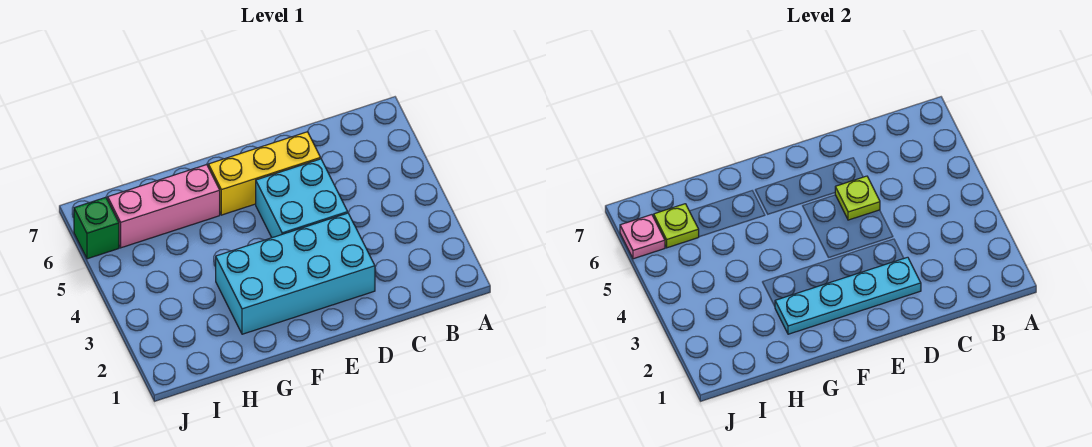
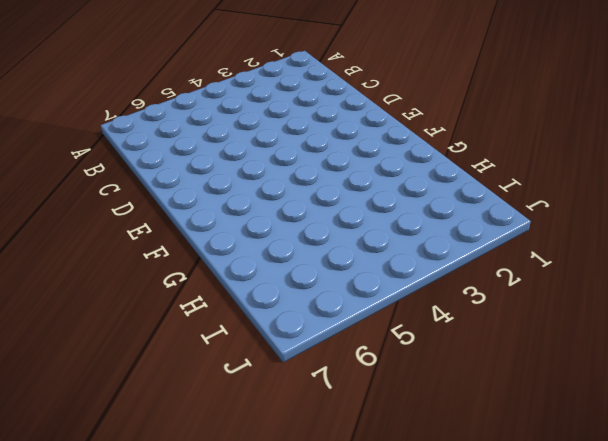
none -> cyan 2x4 brick [216,213,375,334]
none -> cyan 2x2 brick [256,159,348,238]

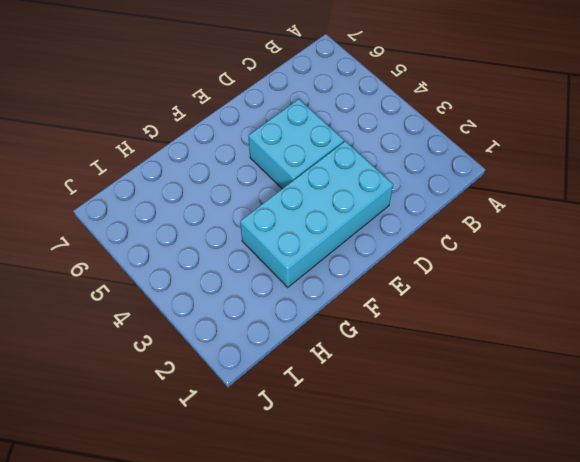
none -> yellow 1x3 brick [208,132,321,215]
none -> pink 1x3 brick [108,165,220,248]

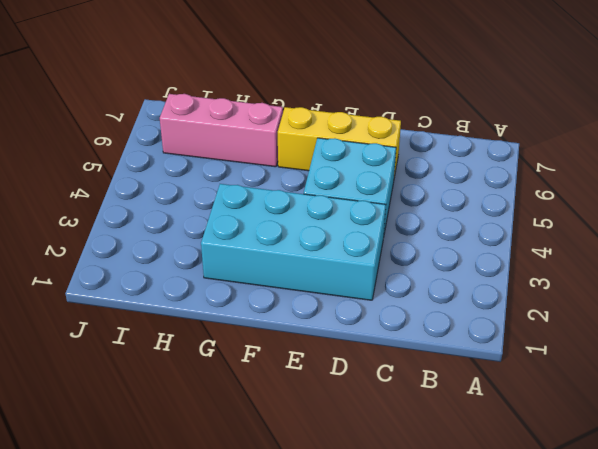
none -> green 1x1 brick [74,197,119,259]
none -> cyan 1x4 plate [775,257,921,334]

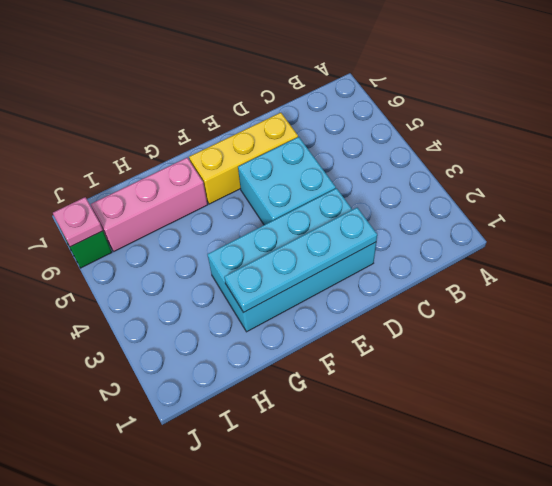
none -> lime 1x1 plate [835,176,880,220]
none -> lime 1x1 plate [654,204,699,248]

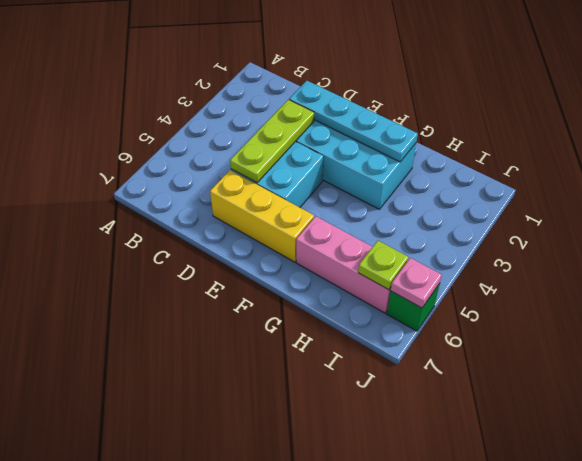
lime 1x3 plate [230,100,314,183] -> lime 1x1 plate [835,176,880,220]

